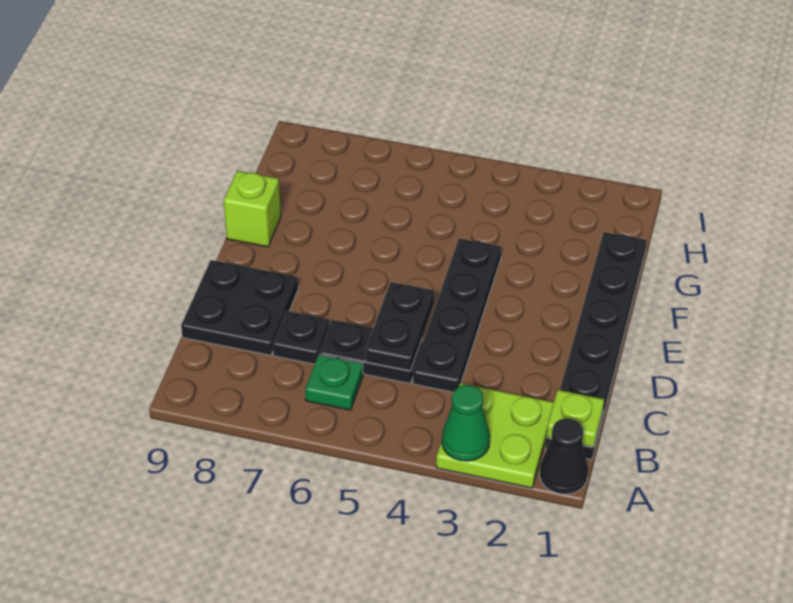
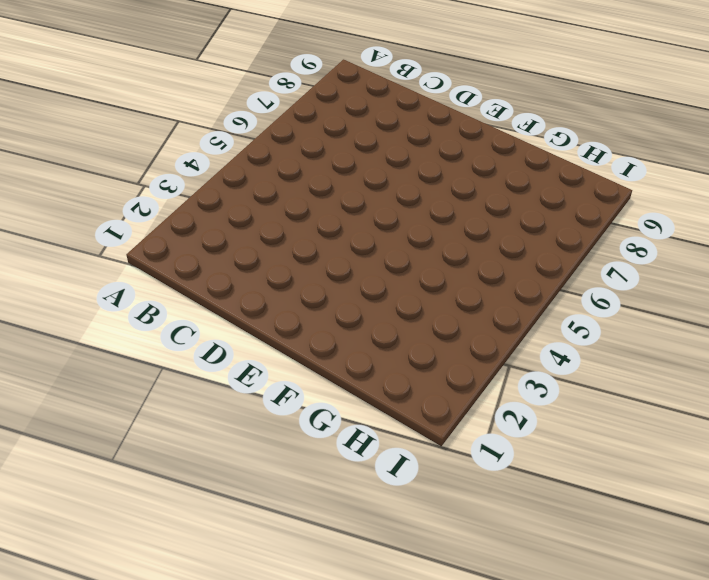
none -> black 1x1 cone [540,418,588,494]
none -> lime 2x2 plate [436,383,554,488]
none -> black 1x6 plate [546,232,647,460]

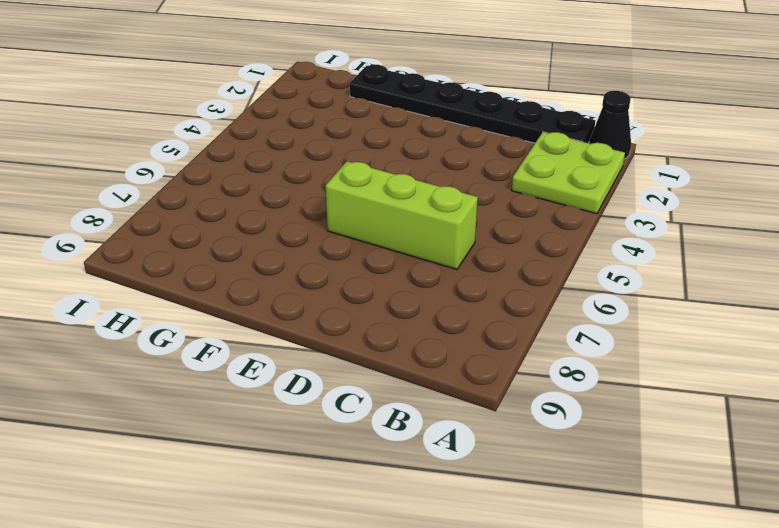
lime 1x3 brick [326,161,478,269] -> black 1x2 plate [319,320,422,383]
none -> green 1x1 plate [305,355,363,410]
none -> black 1x4 plate [413,239,501,392]
none -> black 1x1 plate [273,311,330,364]

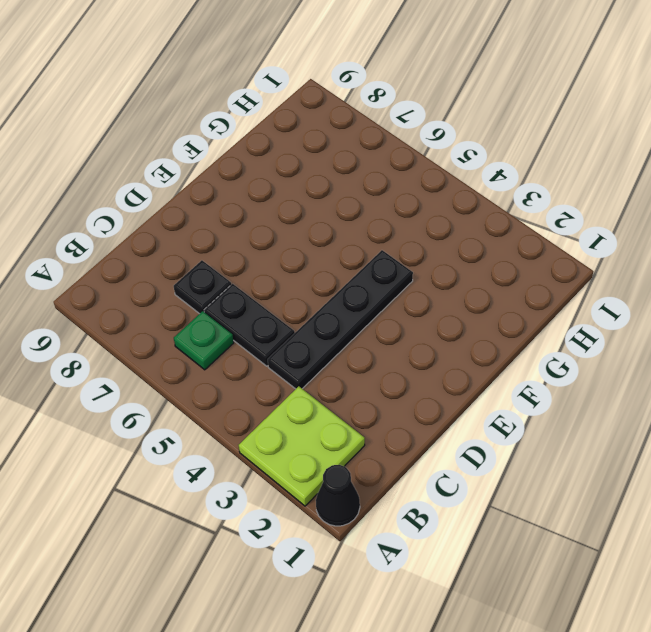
none -> black 1x6 plate [546,232,647,460]
none -> black 2x2 plate [181,260,298,355]
none -> lime 1x1 brick [224,171,281,247]

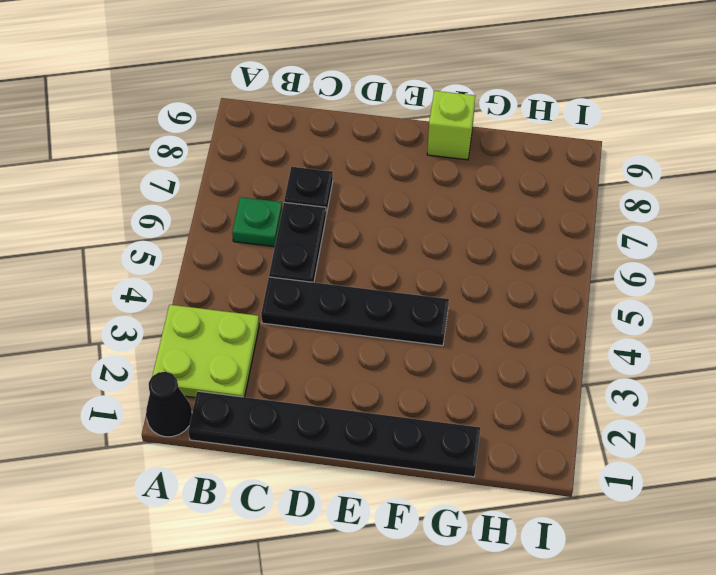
none -> black 2x2 plate [181,260,298,355]
none -> green 1x1 cone [442,385,490,461]
none -> lime 1x1 plate [547,390,604,447]

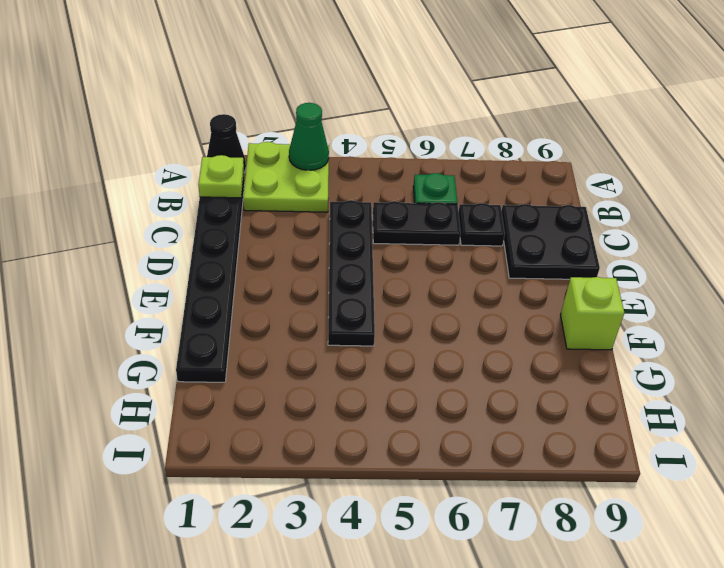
none -> black 1x2 plate [366,282,434,371]

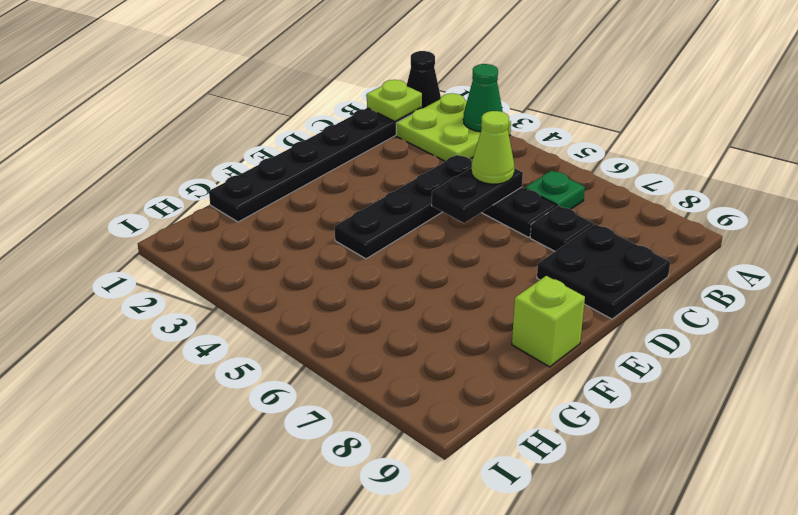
lime 1x1 cone [471,111,515,184] -> none

